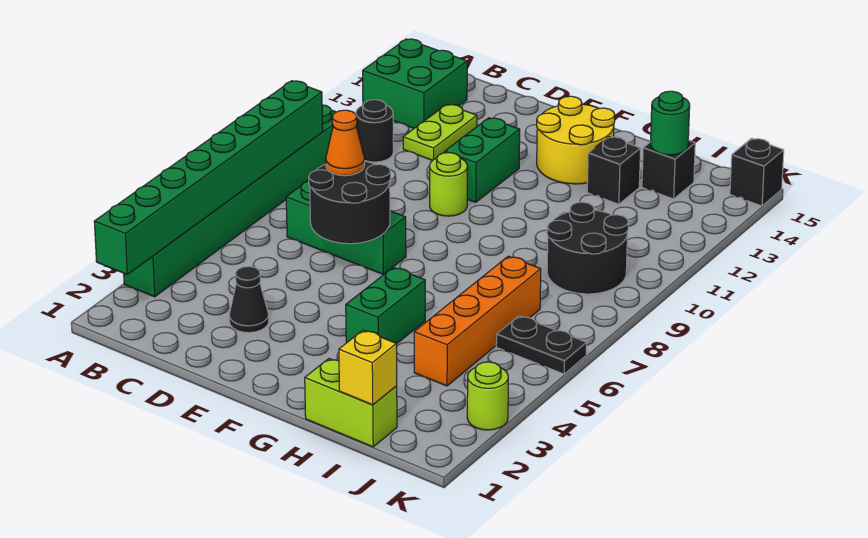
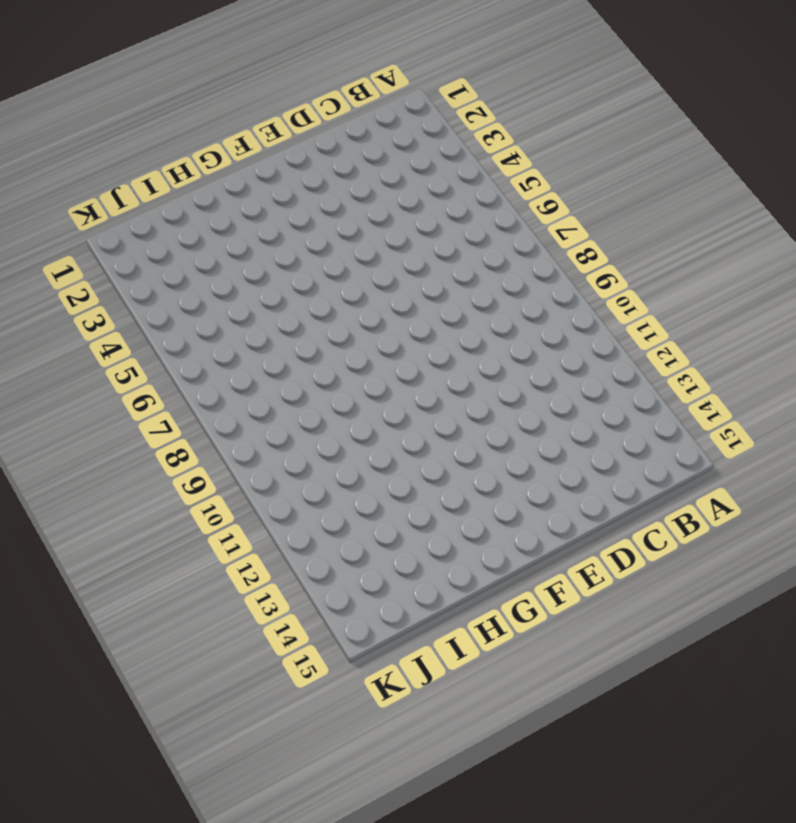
none -> green 1x8 brick [124,105,336,297]
none -> green 2x2 brick [363,39,467,128]
none -> black 1x1 round brick [356,100,393,162]

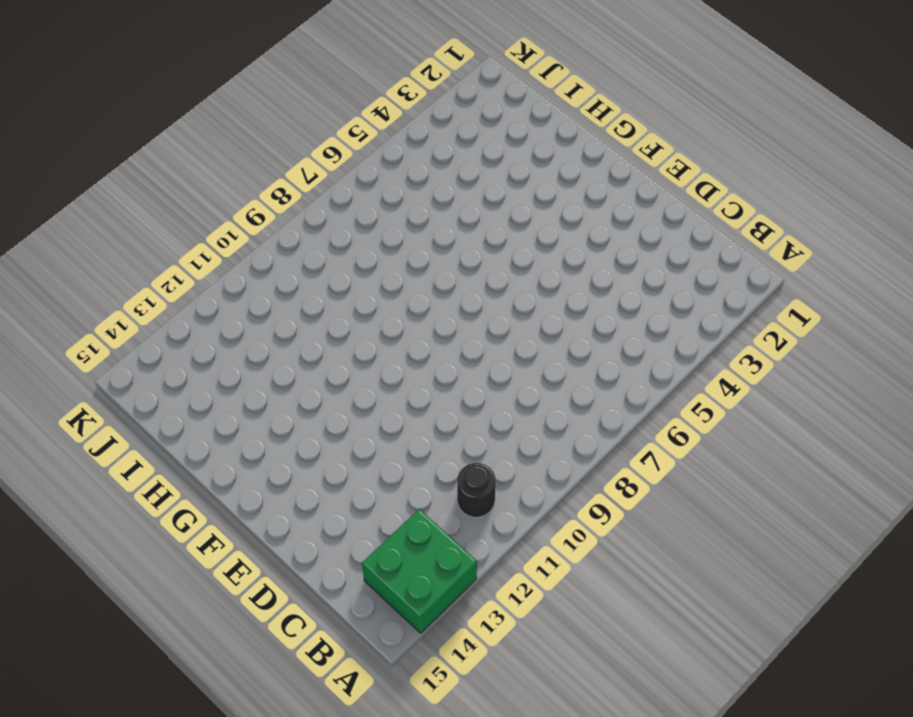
none -> green 1x8 brick [124,105,336,297]
none -> green 1x3 brick [286,180,406,275]
none -> lime 1x2 plate [403,104,477,161]

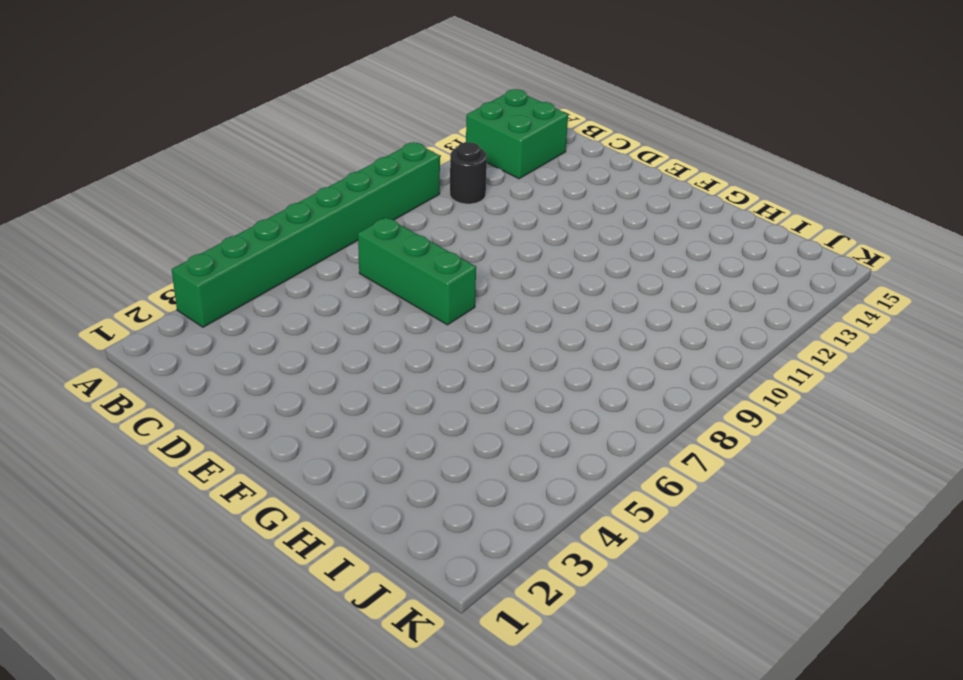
none -> lime 1x2 plate [403,104,477,161]
none -> black 1x1 cone [229,266,269,333]
none -> lime 1x1 round brick [430,153,468,216]

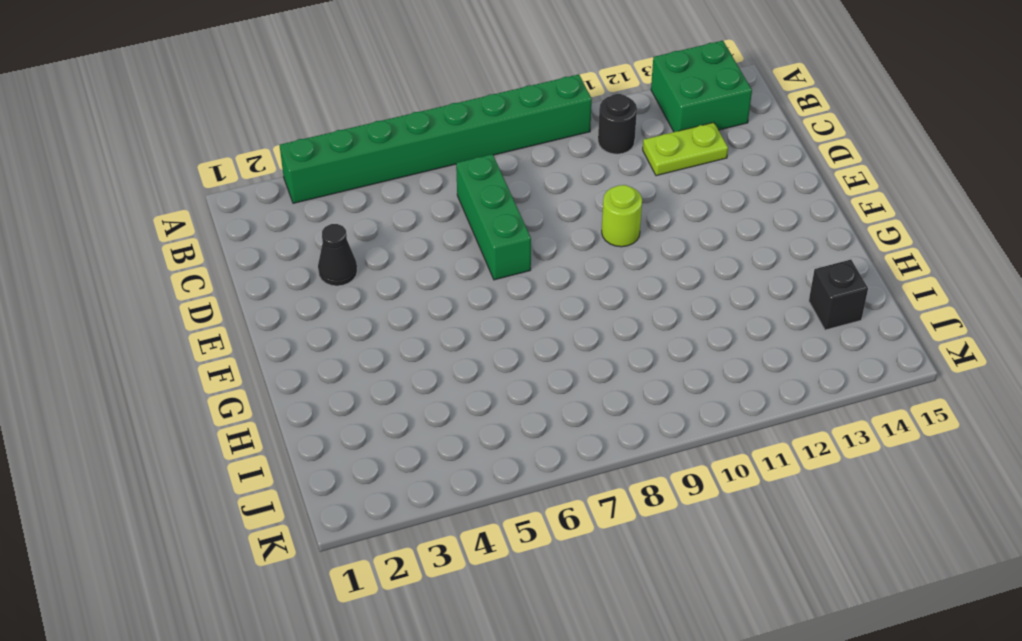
none -> green 1x2 brick [445,118,520,202]
none -> yellow 2x2 round brick [537,96,615,184]
none -> green 1x2 brick [346,267,425,344]

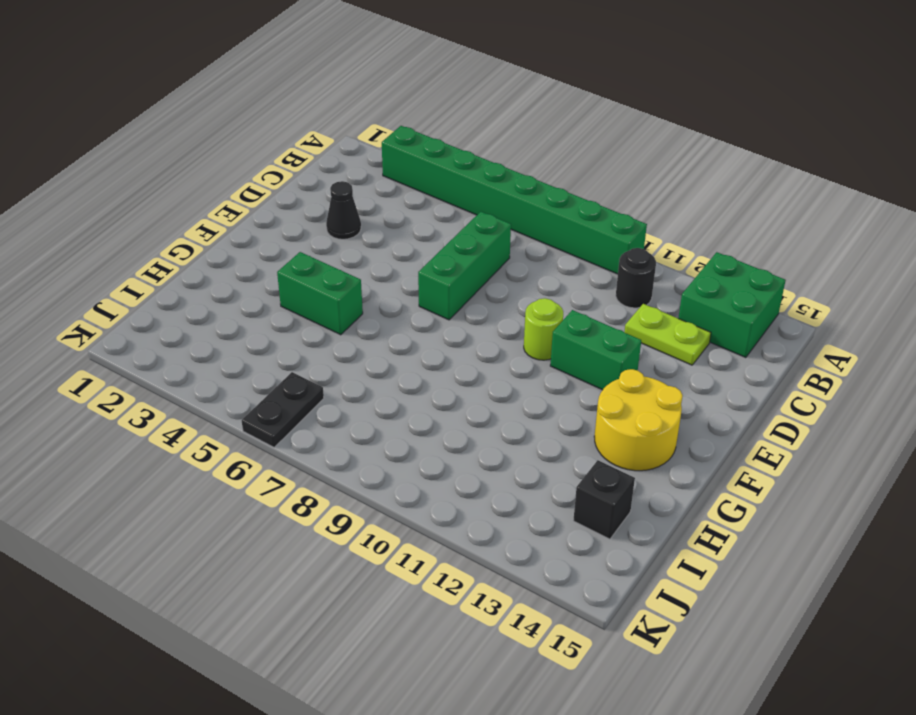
none -> lime 1x2 brick [305,359,397,447]
none -> black 1x1 brick [587,137,641,204]
none -> orange 1x4 brick [414,256,541,386]

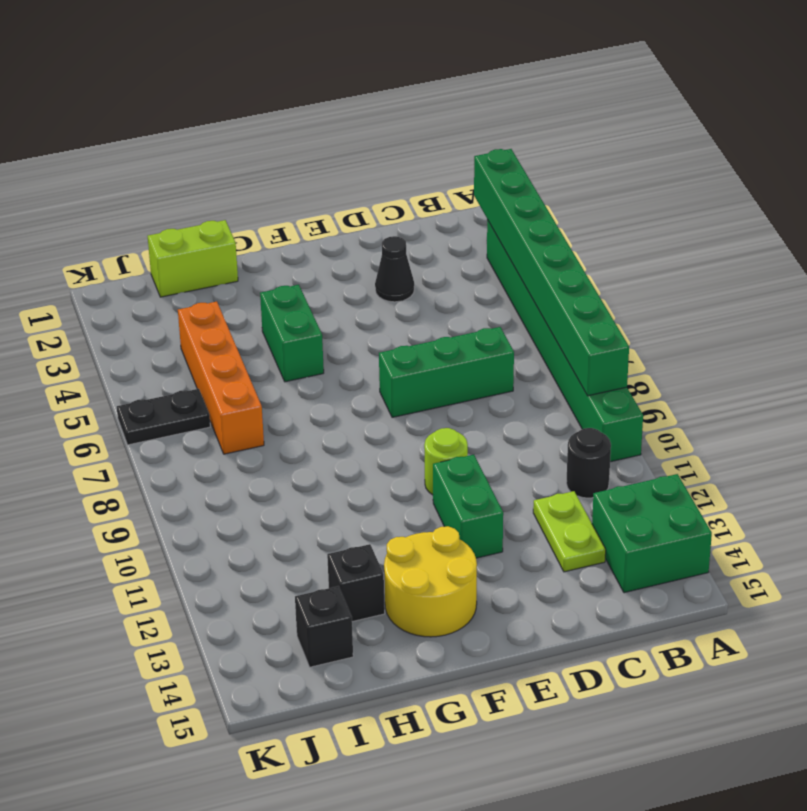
none -> black 2x2 round brick [547,202,628,294]
none -> lime 1x1 round brick [467,362,508,430]
none -> black 1x1 brick [730,138,784,206]

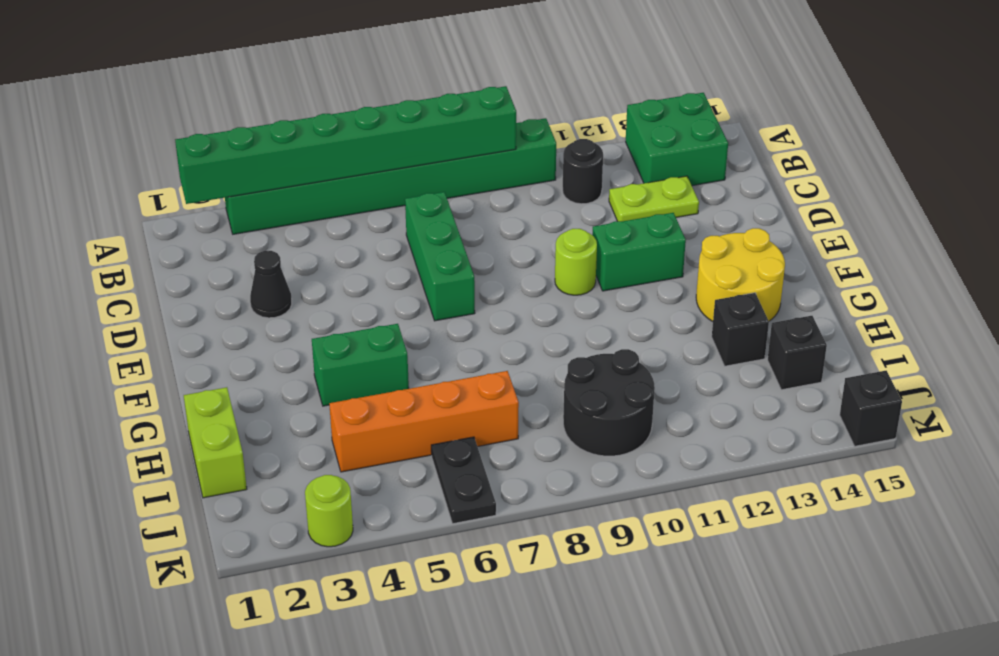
none -> black 2x2 round brick [309,161,391,244]
none -> yellow 1x1 brick [339,330,397,405]
none -> green 1x1 round brick [650,91,690,155]

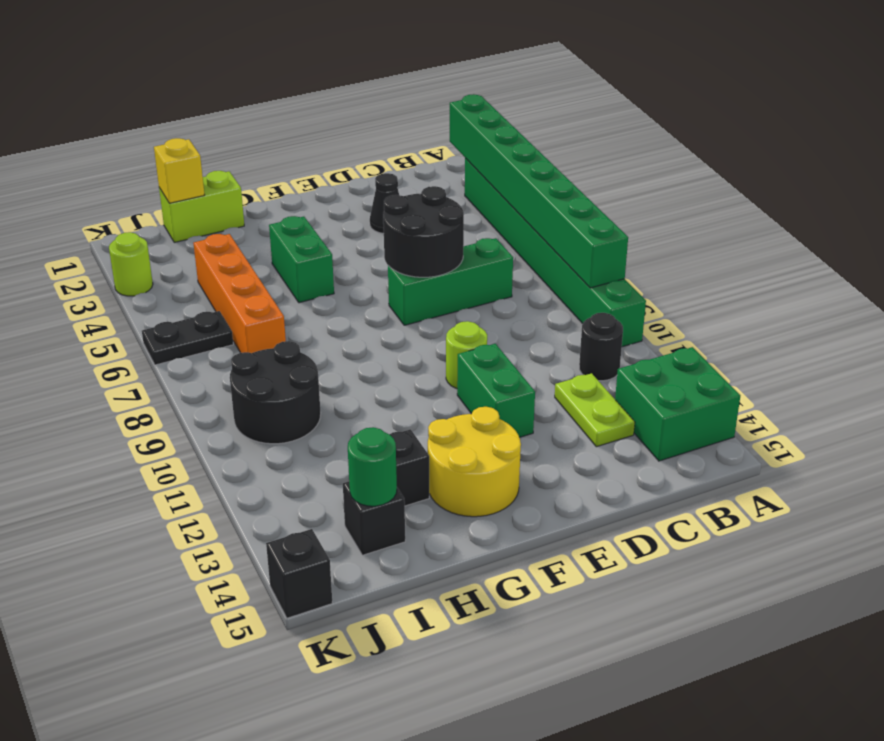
none -> orange 1x1 cone [326,110,365,176]

